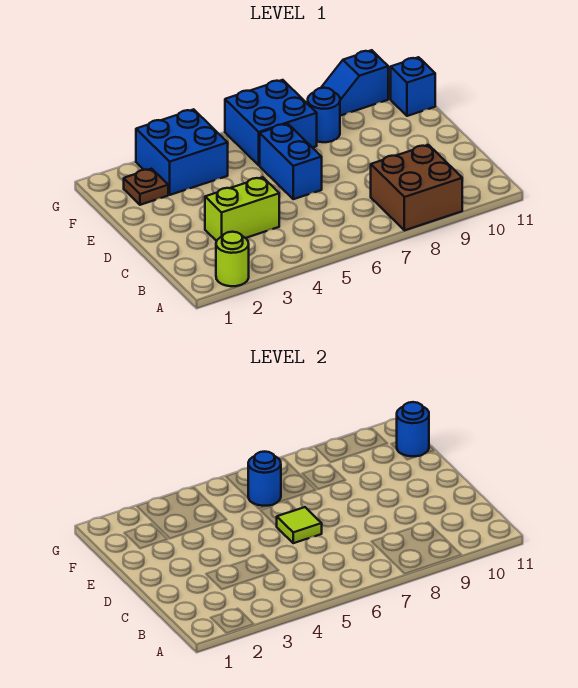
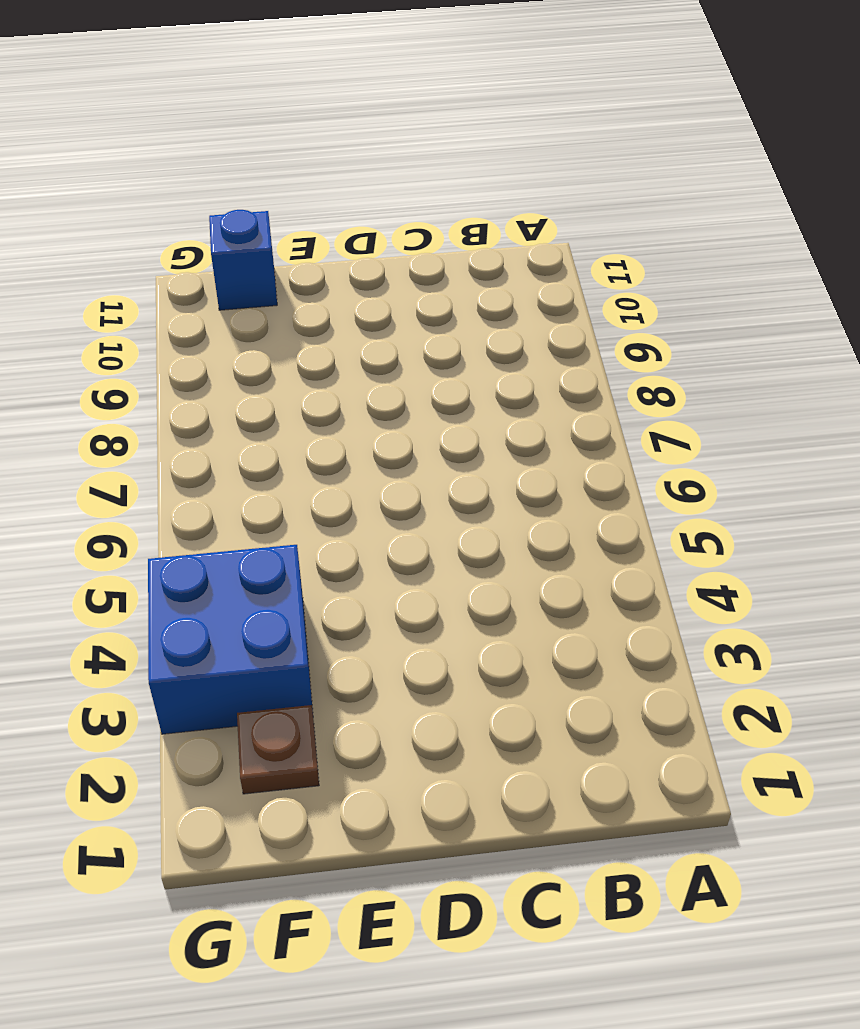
none -> lime 1x1 round brick [216,232,249,286]
none -> brown 2x2 brick [371,145,462,230]
none -> lime 1x2 brick [205,177,279,241]

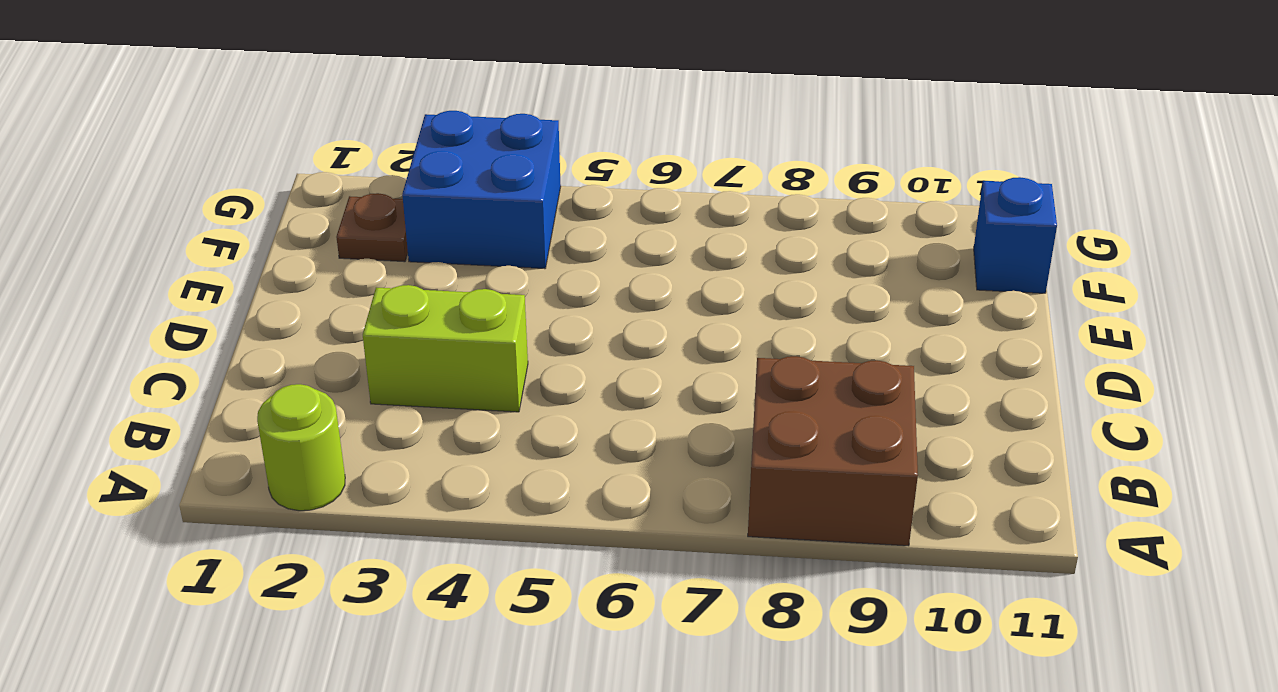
none -> blue 1x2 brick [260,124,322,199]
none -> blue 2x2 brick [225,80,317,165]
none -> blue 1x1 round brick [308,88,340,142]

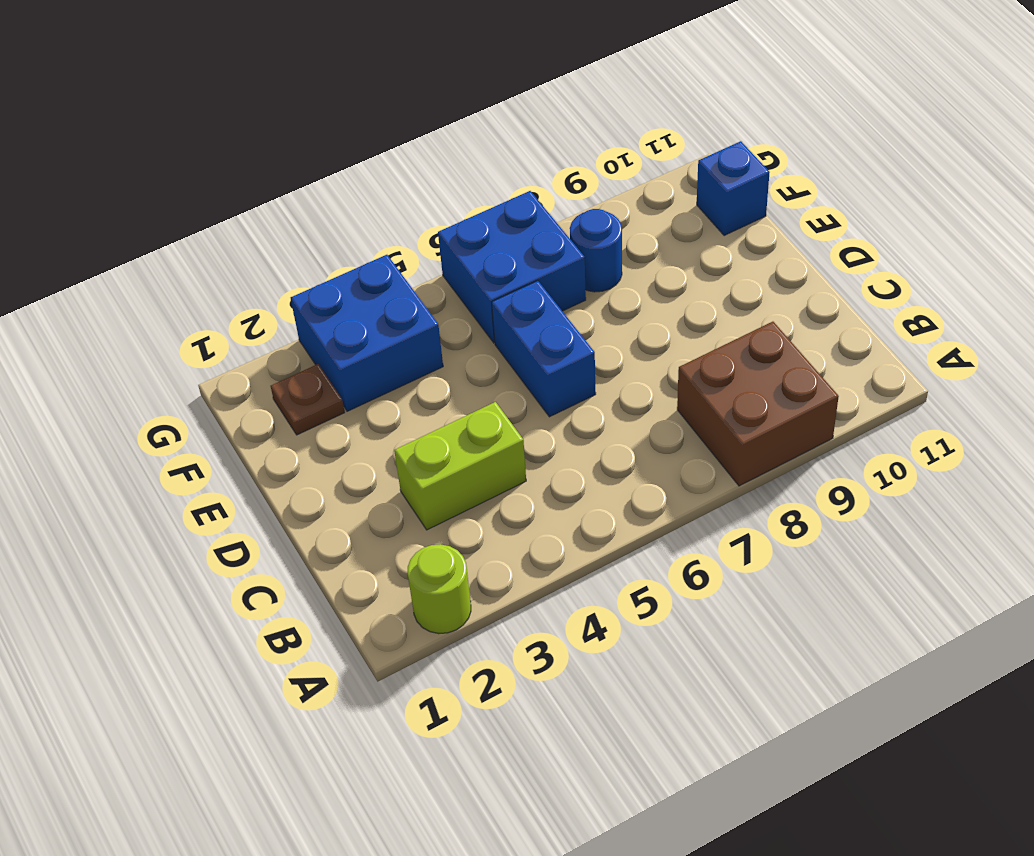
none -> blue 1x2 slope [321,50,388,116]
none -> lime 1x1 tile [277,507,322,543]
none -> blue 1x1 round brick [248,452,281,506]

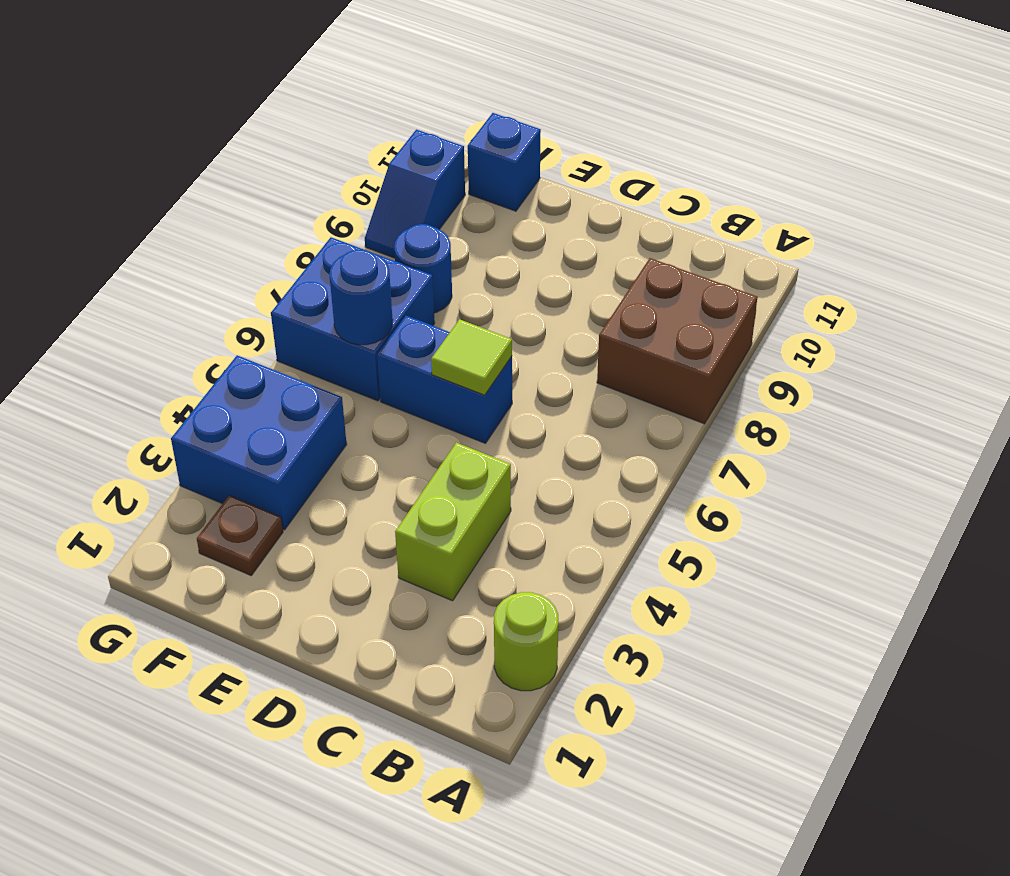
none -> blue 1x1 round brick [397,402,429,456]

